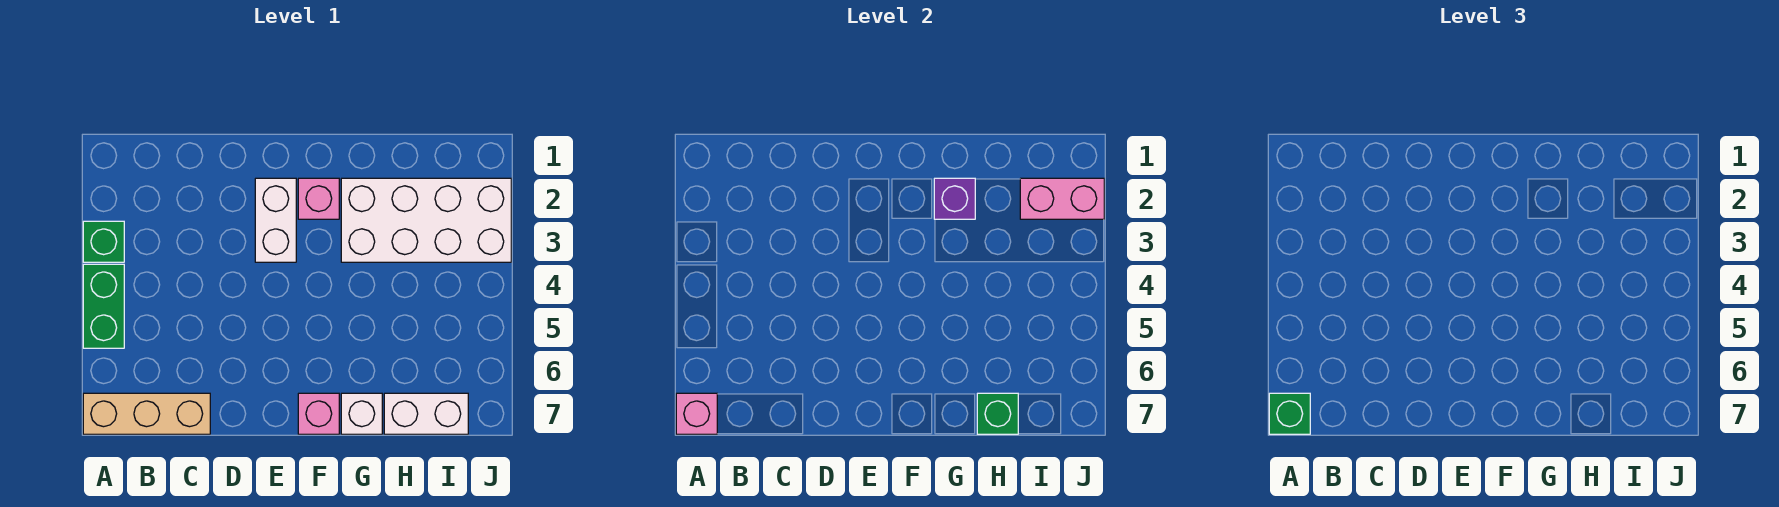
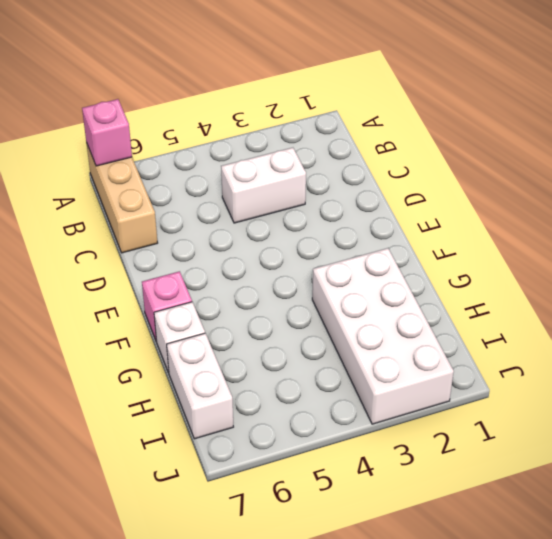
white 1x2 brick [221,148,306,223] -> white 1x2 brick moved to [255,178,296,262]
none -> green 1x1 brick [83,221,124,262]
none -> green 1x2 brick [83,264,124,348]
none -> pink 1x1 brick [298,178,339,219]

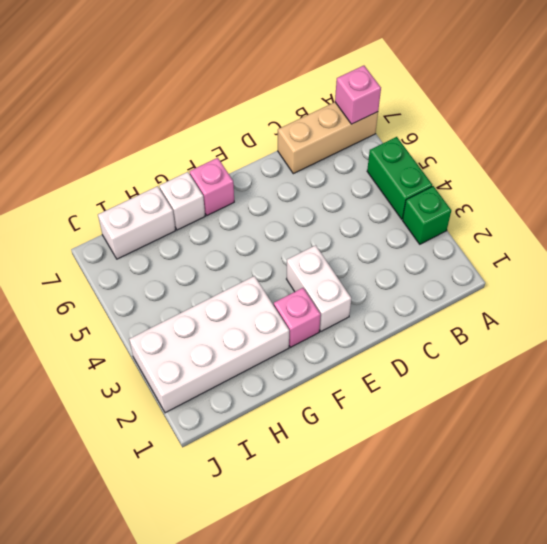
none -> purple 1x1 brick [934,178,975,219]
none -> green 1x1 brick [977,393,1018,434]
none -> pink 1x2 brick [1020,178,1104,219]

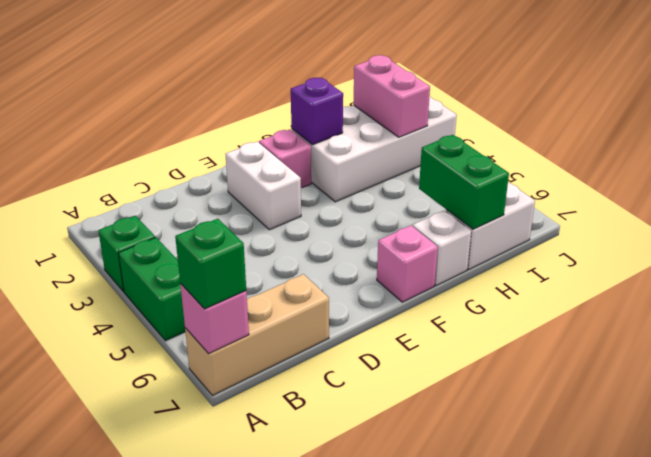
green 1x2 brick [419,135,509,229] -> green 1x1 brick [977,393,1018,434]
pink 1x2 brick [353,55,430,137] -> pink 1x2 brick turned to [1020,178,1104,219]

